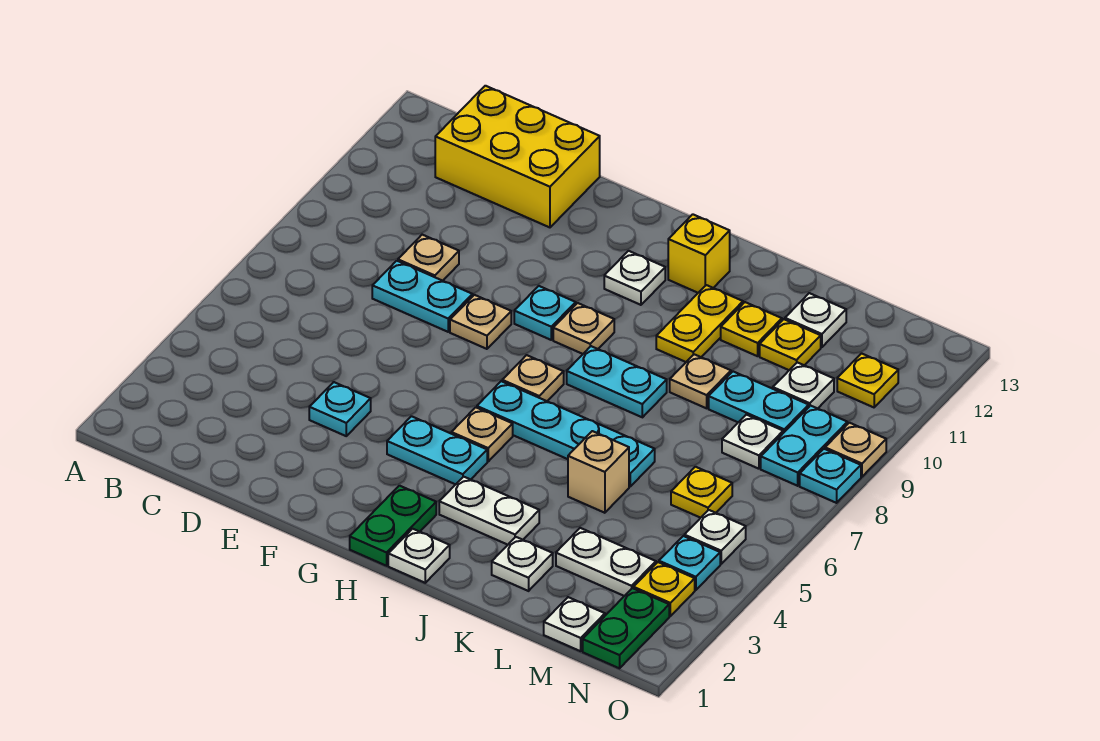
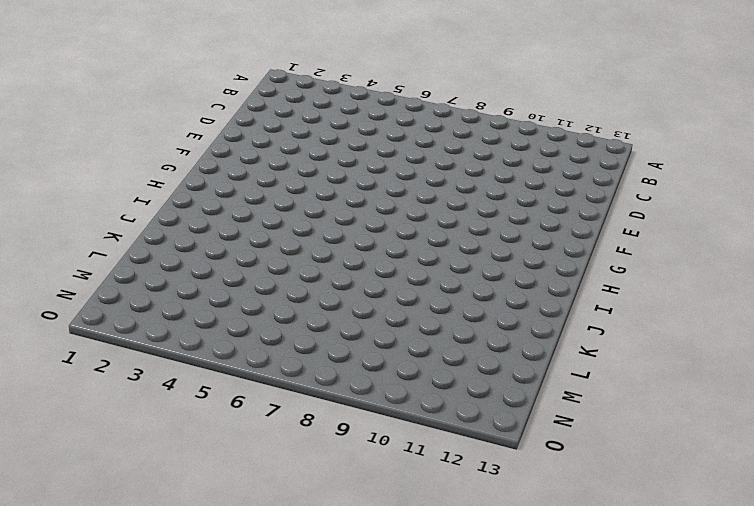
none -> yellow 2x3 brick [435,86,600,227]
none -> cyan 1x2 plate [372,261,473,332]
none -> tan 1x1 plate [398,235,459,281]
none -> cyan 1x1 plate [309,382,371,436]

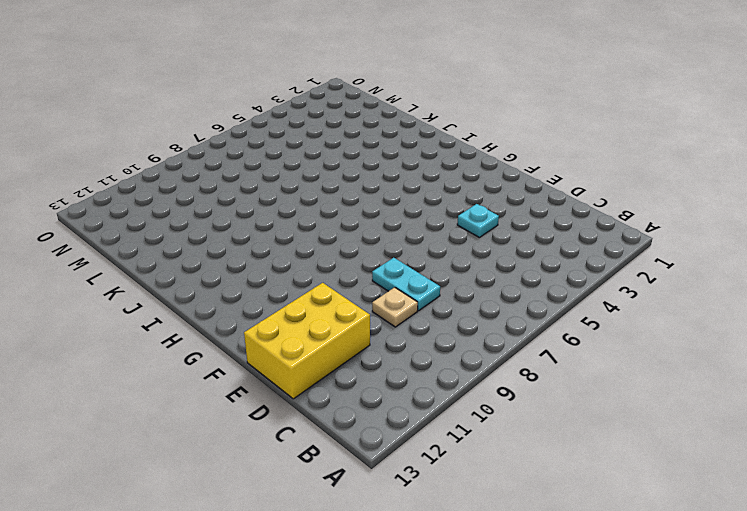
yellow 2x3 brick [244,283,370,399] -> yellow 2x3 brick turned to [435,86,600,227]
none -> tan 1x1 plate [450,295,511,349]
none -> cyan 1x2 plate [387,416,487,484]
none -> cyan 1x1 plate [514,286,576,340]
none -> green 1x2 plate [350,486,436,566]

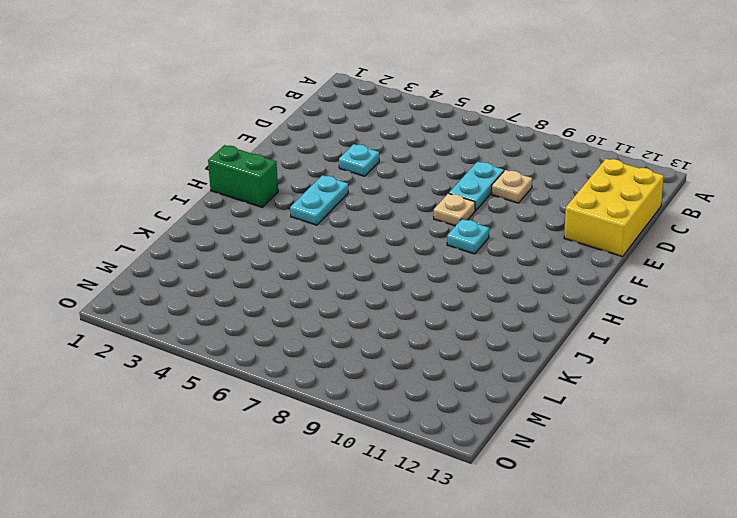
green 1x2 brick [208,145,278,207] -> green 1x2 plate [350,486,436,566]
none -> tan 1x1 plate [451,407,513,461]
none -> cyan 1x4 plate [477,381,655,486]
none -> tan 1x1 plate [502,355,564,401]
none -> tan 1x1 plate [553,303,614,354]

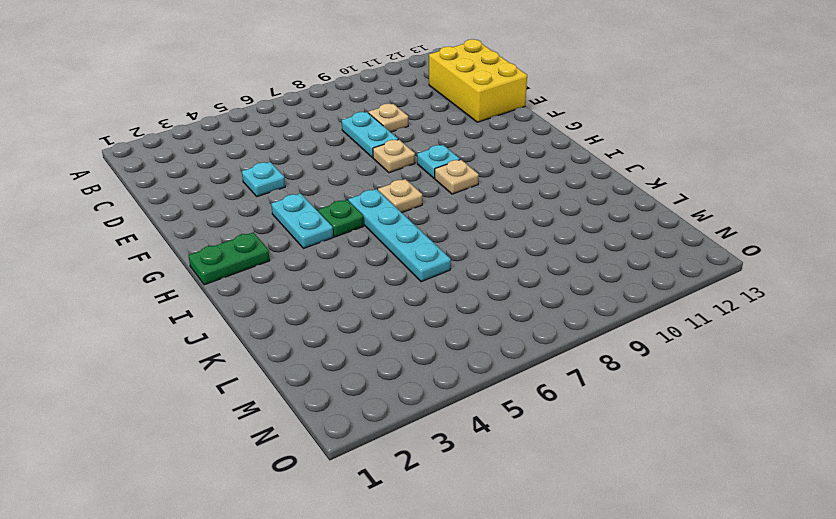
green 1x1 plate [318,200,364,237] -> tan 1x1 plate [451,407,513,461]
none -> white 1x1 plate [604,251,665,305]
none -> white 1x1 plate [388,529,450,583]
none -> white 1x2 plate [439,477,539,545]
none -> cyan 1x2 plate [567,346,667,417]

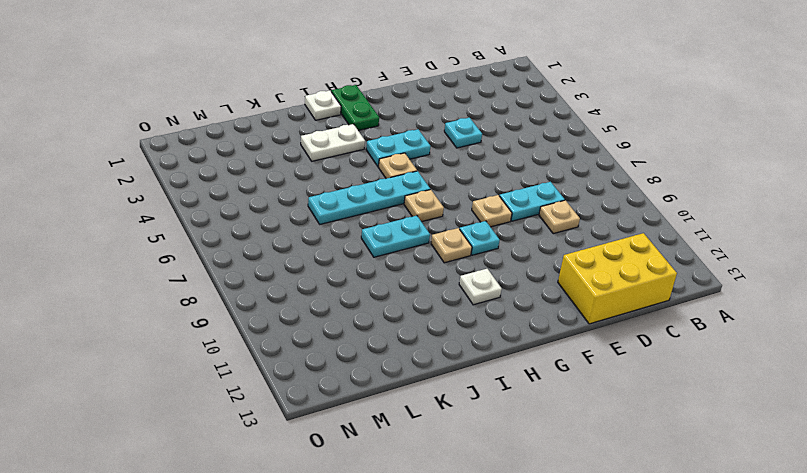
none -> yellow 1x1 brick [668,214,730,293]
none -> yellow 1x2 plate [656,285,743,362]
none -> white 1x1 plate [492,537,553,591]
none -> tan 1x1 brick [568,431,629,513]

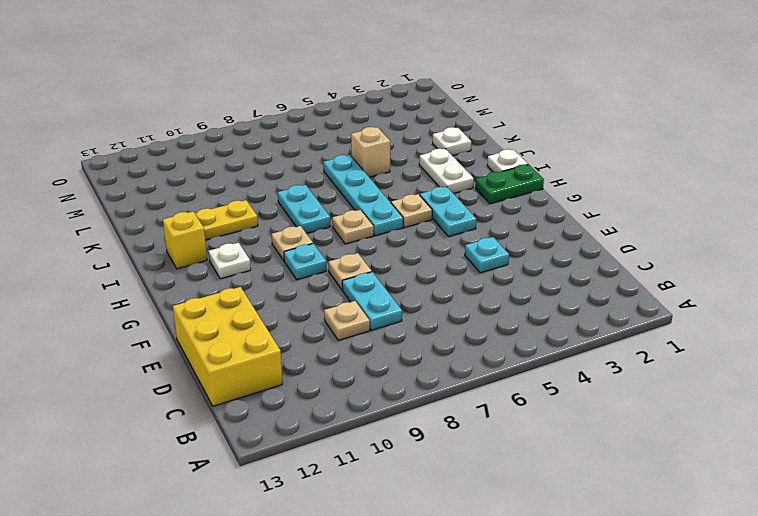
none -> tan 1x1 plate [670,354,731,408]
none -> yellow 1x1 plate [721,302,782,356]
none -> white 1x2 plate [556,528,656,596]
none -> cyan 1x2 plate [709,372,809,433]

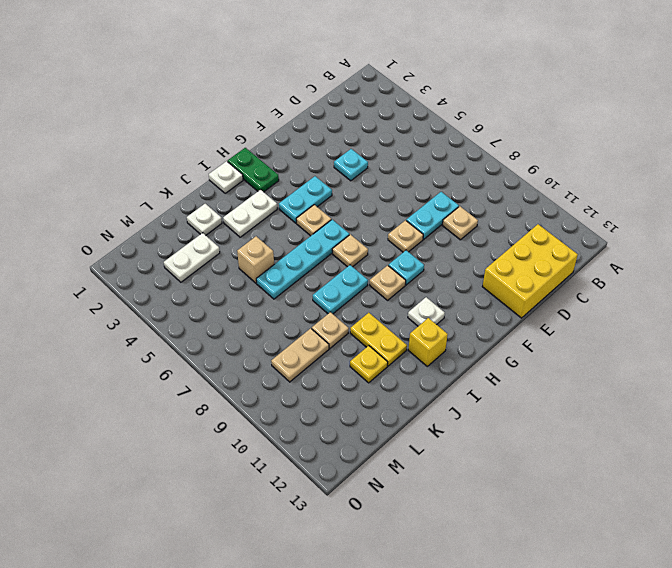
tan 1x2 plate [271,328,329,382] -> cyan 1x2 plate [709,372,809,433]
none -> yellow 1x1 plate [760,319,821,370]
none -> white 1x1 plate [785,293,846,347]
none -> white 1x1 plate [544,597,605,651]
none -> yellow 1x1 plate [671,467,732,518]

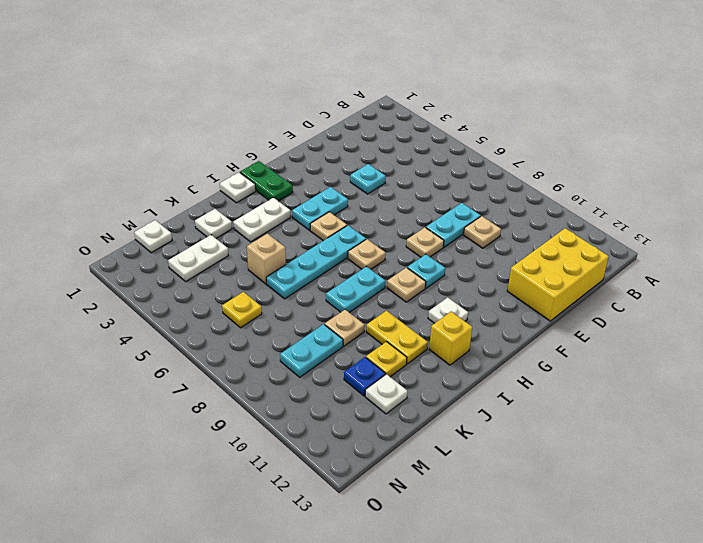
blue 1x1 plate [344,357,385,396] -> yellow 1x1 plate [760,319,821,370]
none -> white 1x1 plate [722,415,783,469]
none -> white 1x1 plate [773,362,834,409]
none -> green 1x2 plate [583,588,669,668]
none -> yellow 1x1 plate [634,562,695,616]

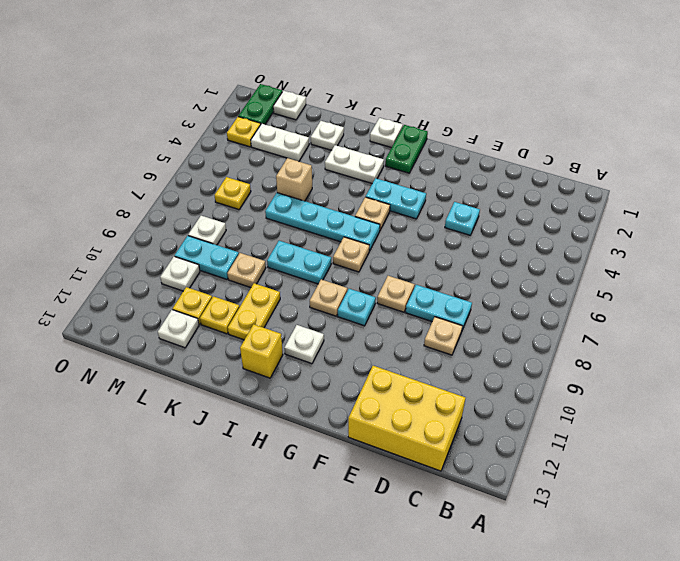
none -> cyan 1x1 plate [659,536,720,590]
none -> white 1x1 plate [684,510,746,564]
none -> cyan 1x2 plate [761,406,847,486]
none -> yellow 1x1 plate [837,353,898,407]

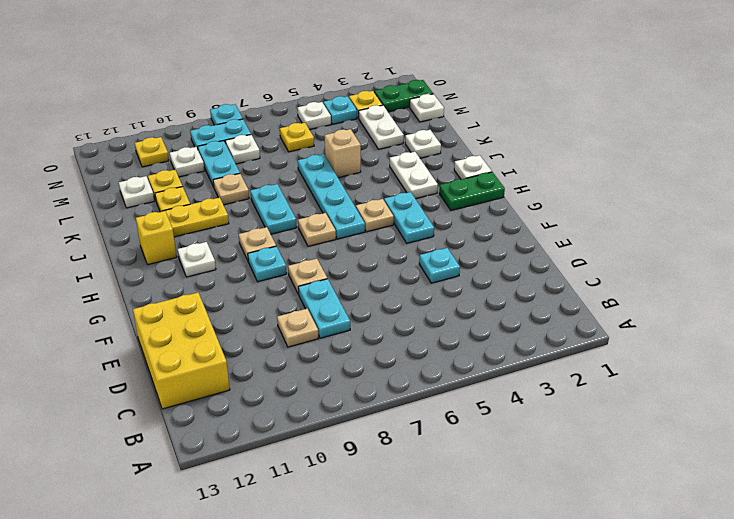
none -> tan 1x1 plate [825,423,886,477]

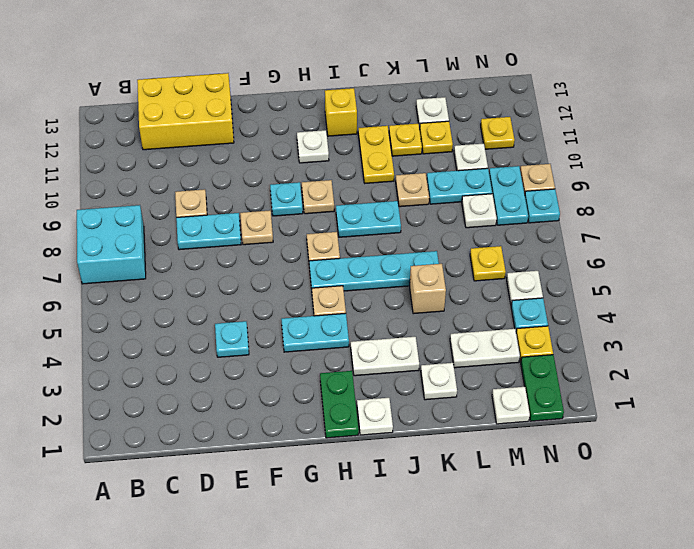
cyan 2x2 brick [77,205,146,284] -> none

